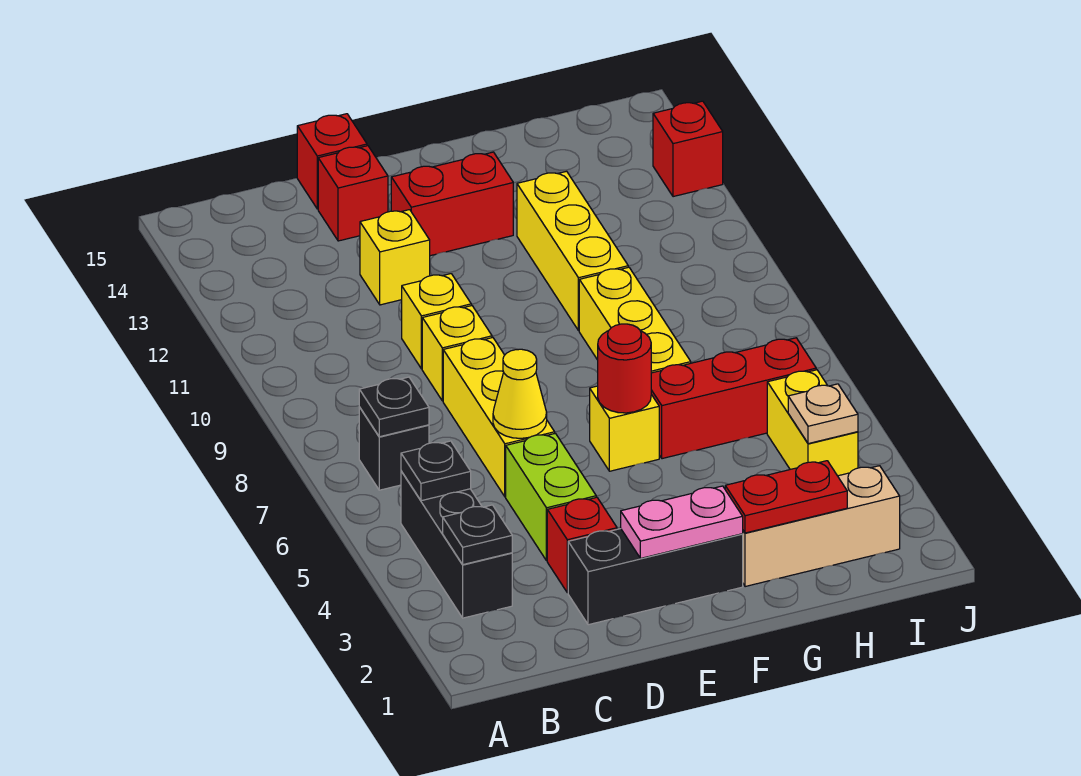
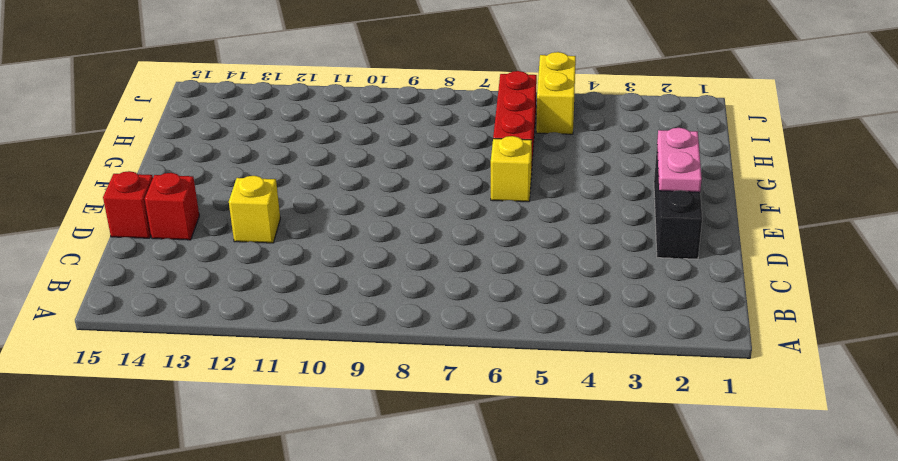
yellow 1x2 brick [536,52,576,134] -> yellow 1x2 brick turned to [767,370,858,476]
none -> black 1x3 brick [401,471,512,618]
none -> black 1x1 brick [359,407,429,490]
none -> red 1x1 brick [547,497,617,593]

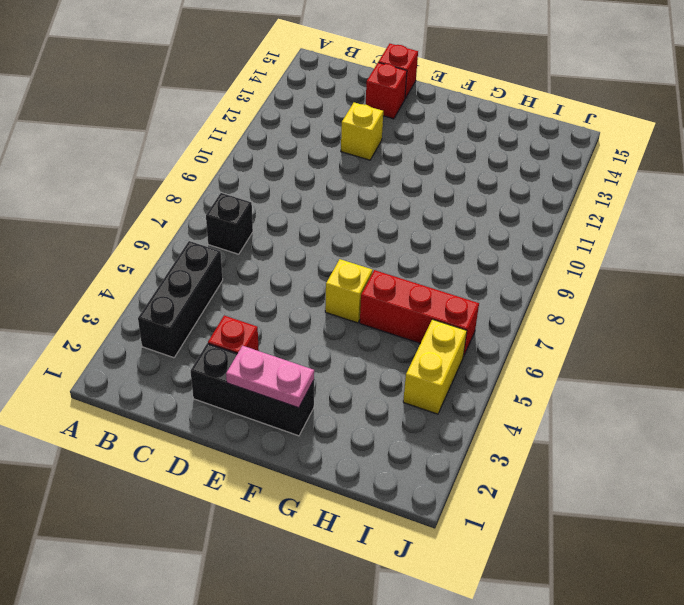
none -> lime 1x2 brick [506,433,596,561]
none -> yellow 1x3 brick [443,338,555,497]
none -> yellow 1x1 brick [422,306,492,401]

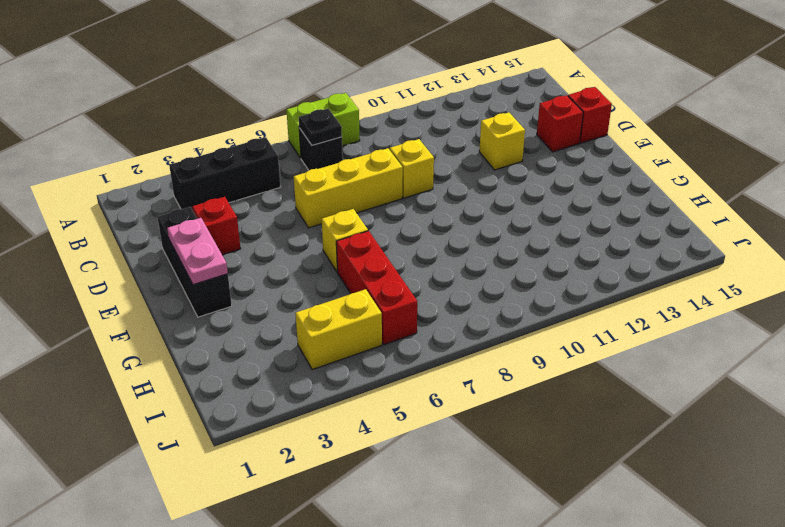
lime 1x2 brick [287,93,360,158] -> lime 1x2 brick moved to [506,433,596,561]
none -> yellow 1x1 brick [402,274,471,369]
none -> red 1x2 brick [391,152,513,256]
none -> tan 1x3 brick [743,466,900,587]

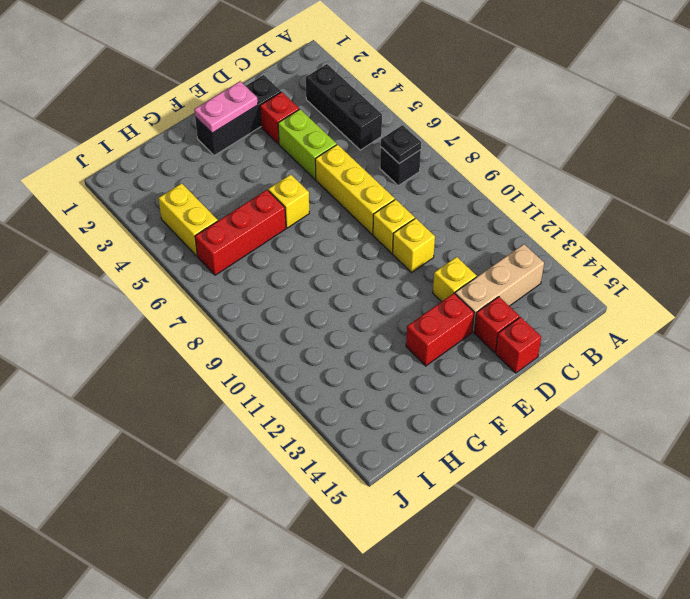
tan 1x3 brick [455,244,544,332] -> tan 1x3 brick moved to [743,466,900,587]
none -> yellow 1x3 brick [579,267,691,373]
none -> yellow 1x3 brick [517,171,628,331]
none -> red 1x1 brick [653,101,723,197]

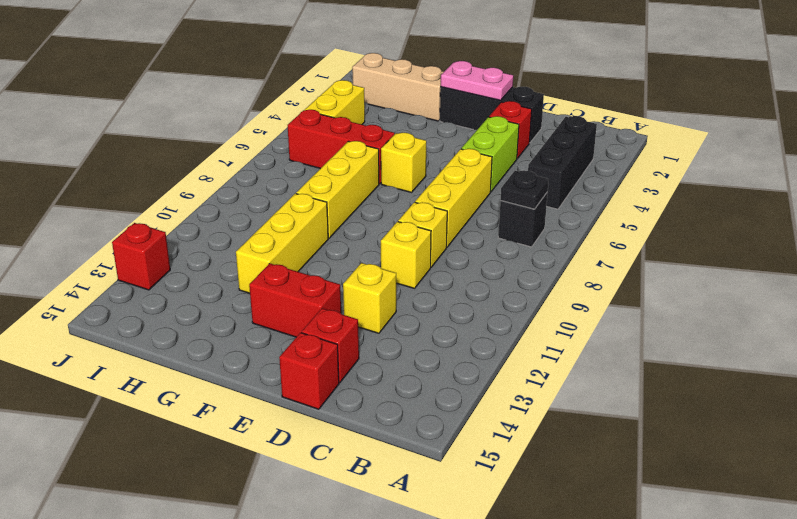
none -> black 1x1 plate [443,505,512,565]
none -> black 1x1 plate [401,441,471,501]
none -> yellow 1x1 cone [493,349,547,438]

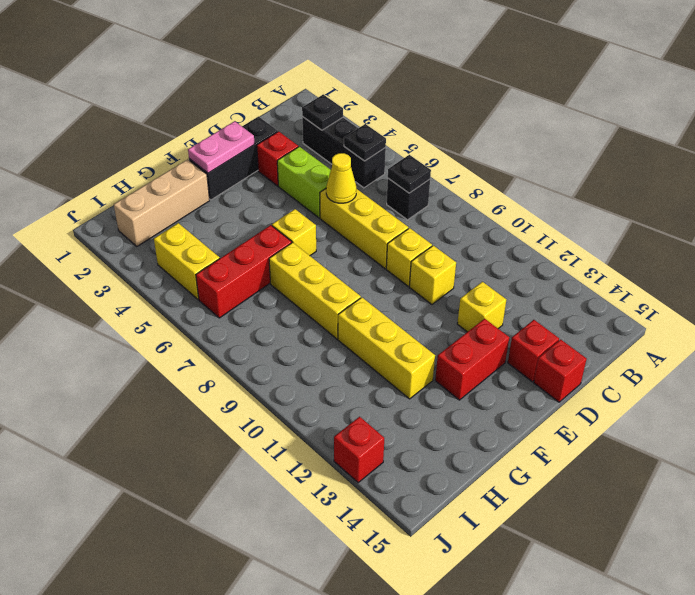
none -> red 1x1 round brick [598,324,651,413]
none -> red 1x2 plate [725,461,847,533]
none -> tan 1x1 plate [788,384,858,444]

